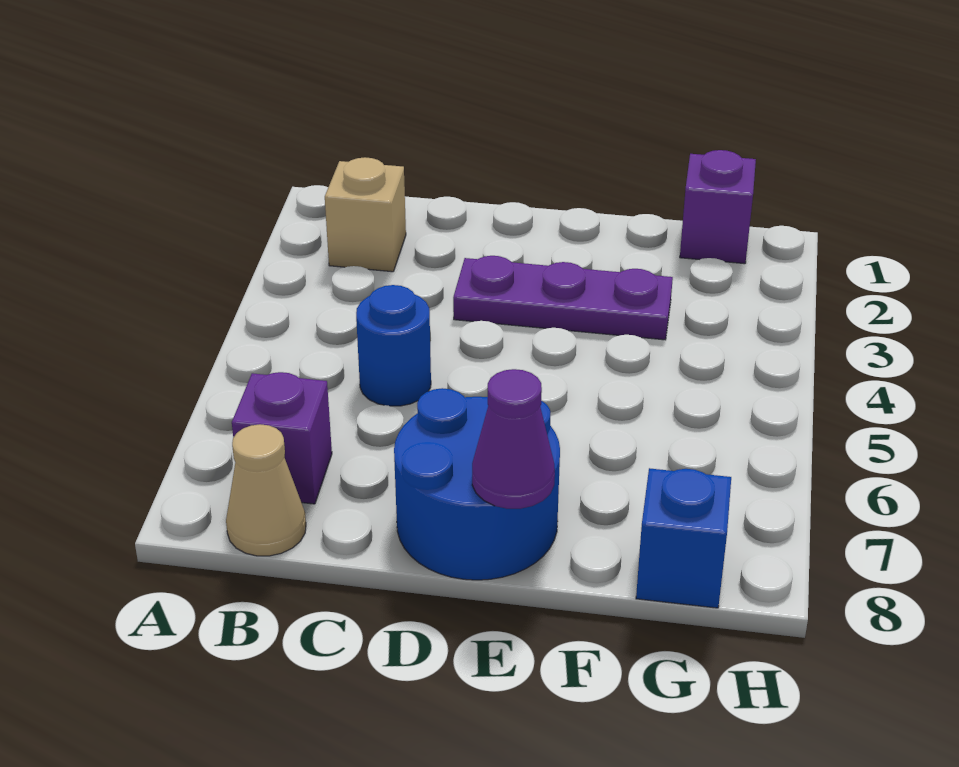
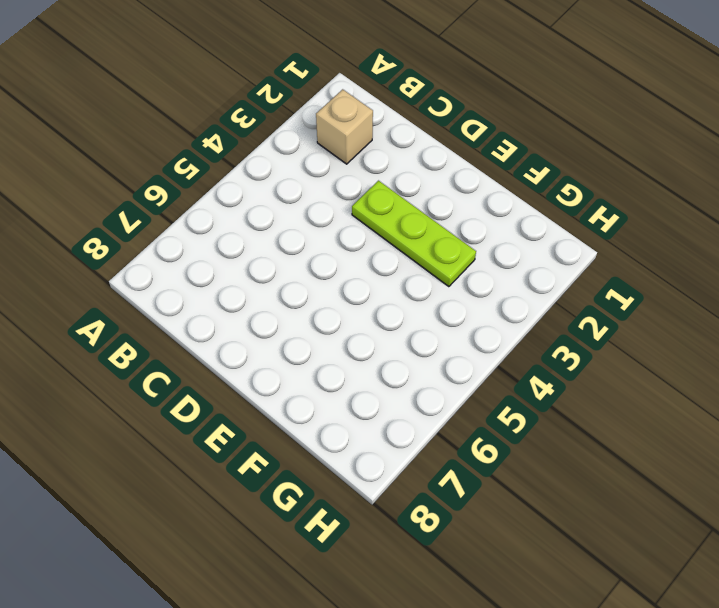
lime 1x3 plate [352,181,476,287] -> purple 1x3 plate [453,256,673,340]
none -> purple 1x1 brick [232,372,332,504]
none -> tan 1x1 cone [226,424,306,556]

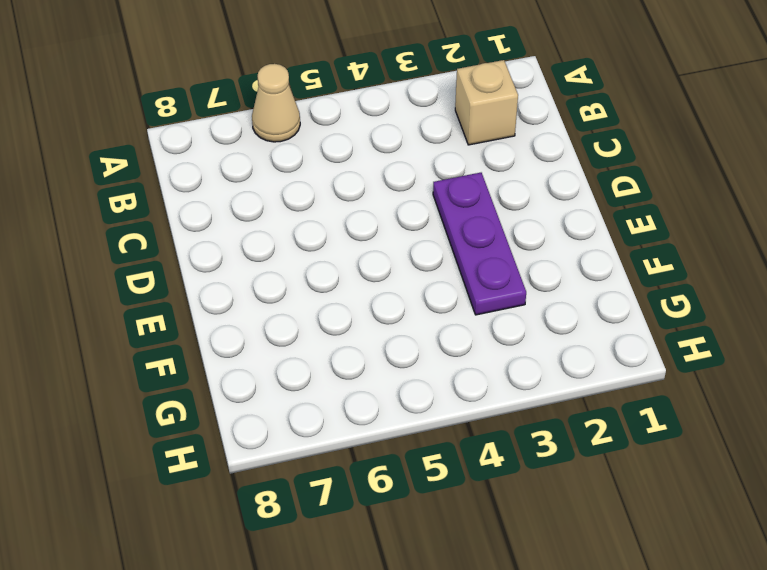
tan 1x1 cone [252,64,300,142] -> tan 1x1 cone moved to [226,424,306,556]
none -> purple 1x1 brick [232,372,332,504]
none -> blue 1x1 round brick [356,285,431,406]

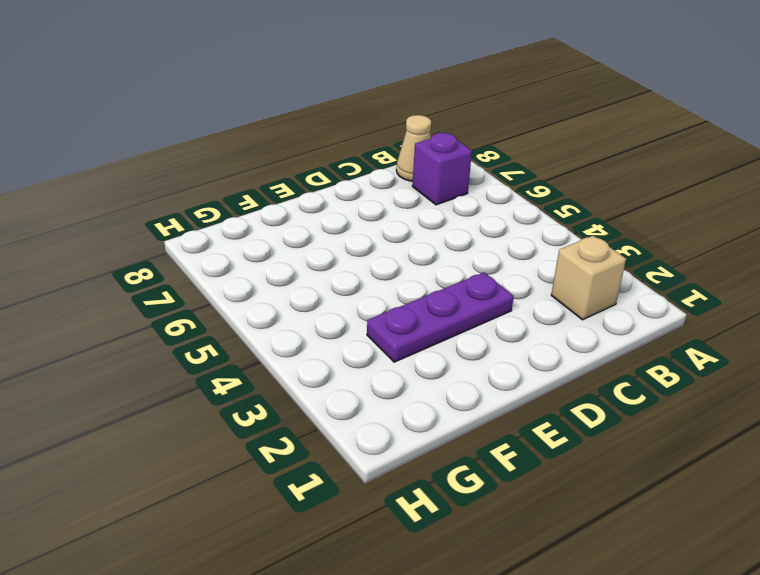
none -> blue 1x1 round brick [356,285,431,406]
none -> blue 2x2 round brick [394,388,560,580]

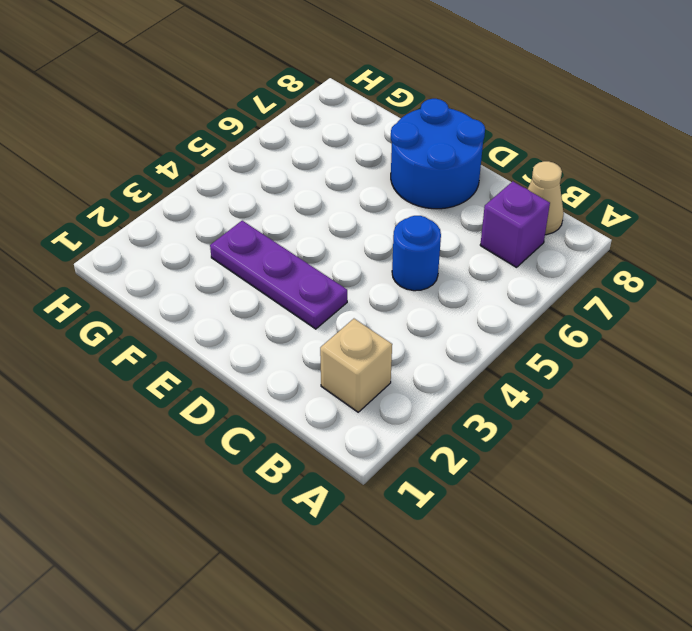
none -> purple 1x1 brick [680,150,756,264]
none -> blue 1x1 brick [636,468,731,608]

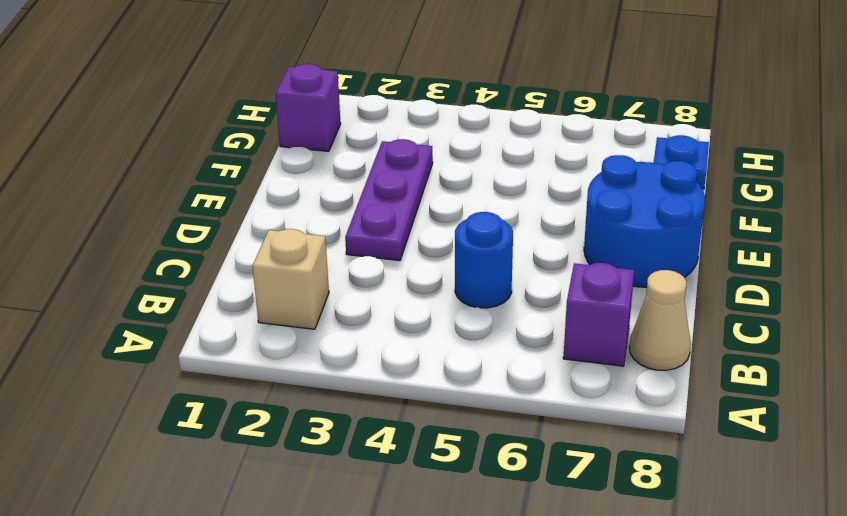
blue 1x1 plate [654,135,709,189] -> blue 1x1 brick [636,468,731,608]
none -> purple 1x1 cone [472,369,555,509]

